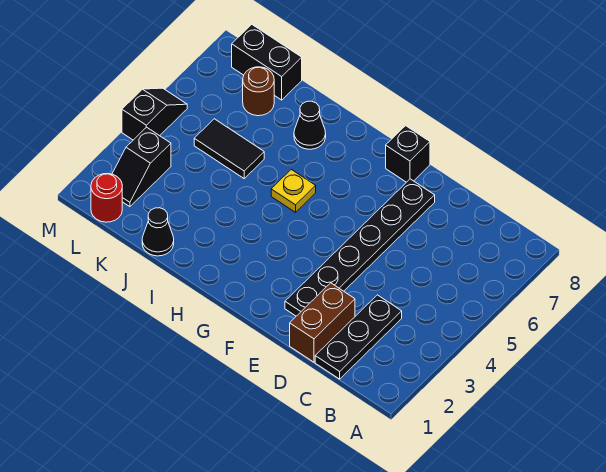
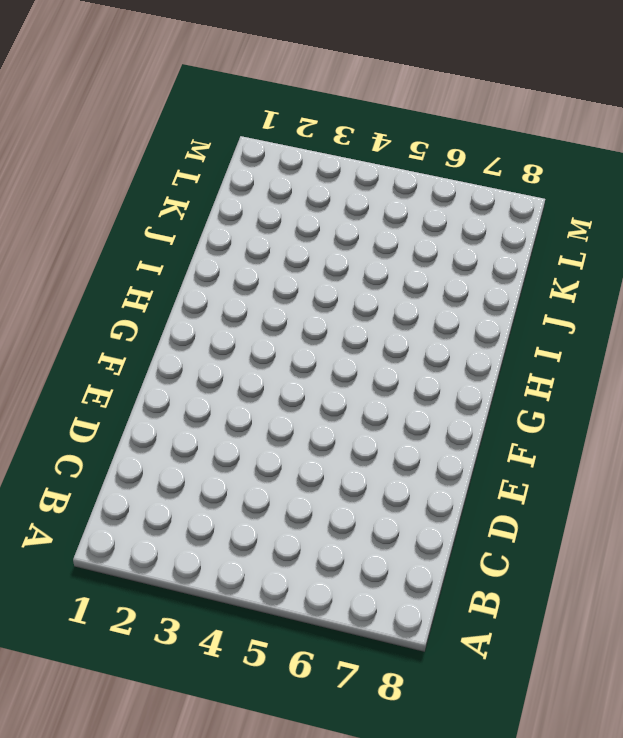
none -> black 1x3 plate [315,295,402,379]
none -> brown 1x2 brick [290,283,355,362]
none -> black 1x6 plate [285,179,435,316]

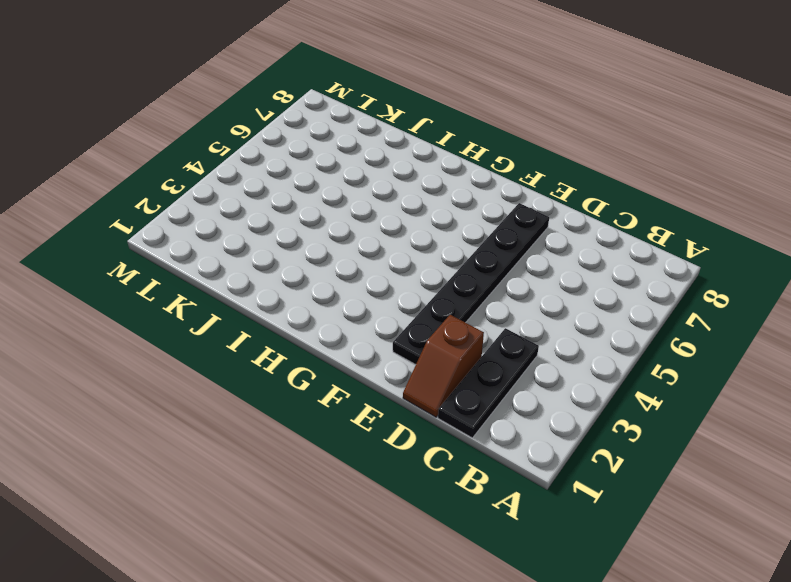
brown 1x2 slope [403,315,484,417] -> brown 1x2 brick [290,283,355,362]
none -> black 1x1 brick [386,126,430,182]
none -> yellow 1x1 plate [271,170,316,212]
none -> black 1x1 cone [294,101,326,149]

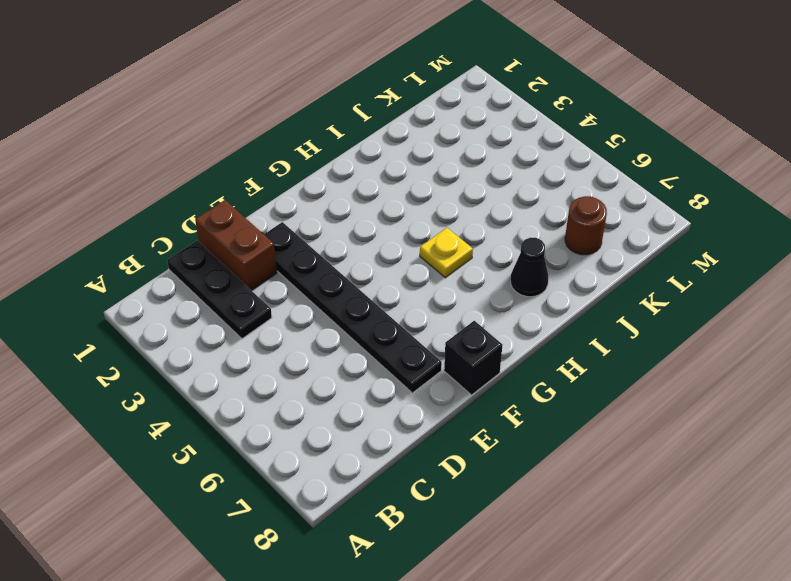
none -> black 1x1 cone [142,208,174,256]
none -> black 1x2 tile [194,119,264,178]
none -> black 1x2 brick [232,24,302,100]

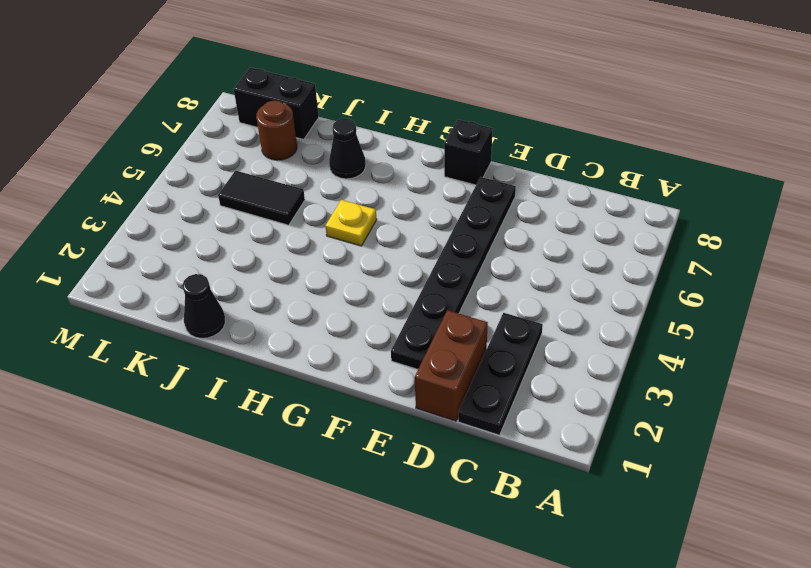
none -> red 1x1 round brick [91,174,122,222]
none -> black 1x2 slope [112,127,171,207]
none -> black 1x2 slope [122,88,187,140]

